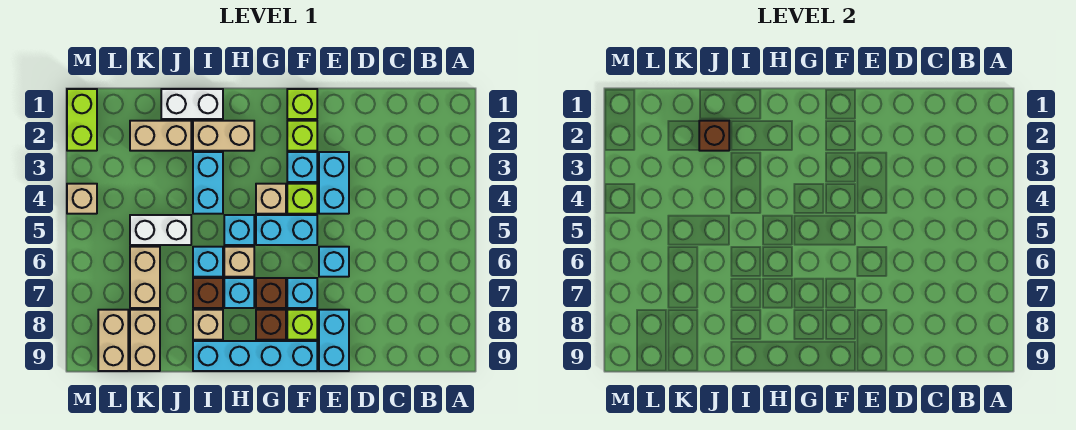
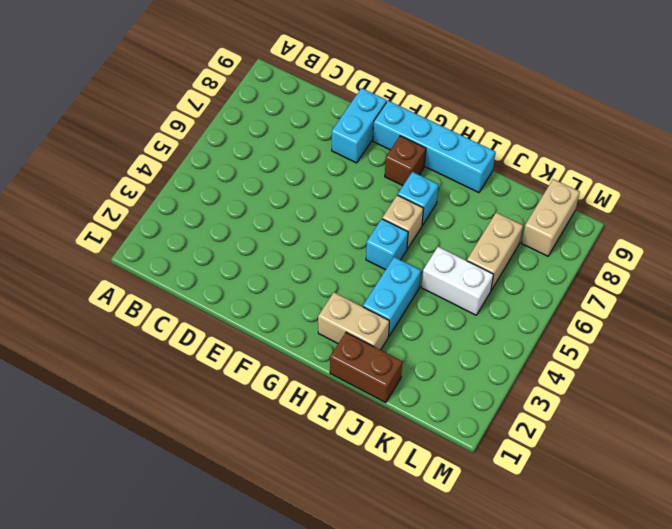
brown 1x2 brick [330,332,402,403] -> white 1x2 brick [161,89,223,119]
none -> cyan 1x2 brick [319,152,349,214]
none -> cyan 1x1 brick [319,247,349,277]
none -> lime 1x1 brick [287,89,317,119]
none -> lime 1x1 brick [287,121,317,151]

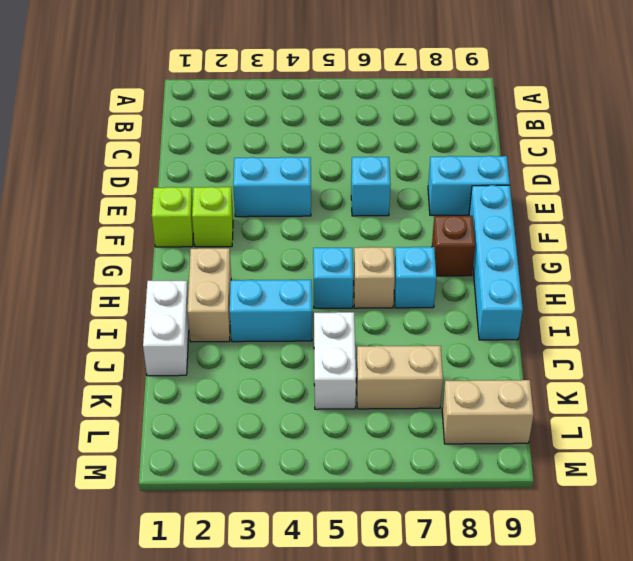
none -> cyan 1x1 brick [287,152,317,182]
none -> lime 1x1 brick [287,184,317,214]
none -> cyan 1x2 brick [256,215,317,245]
none -> cyan 1x1 brick [287,278,317,308]

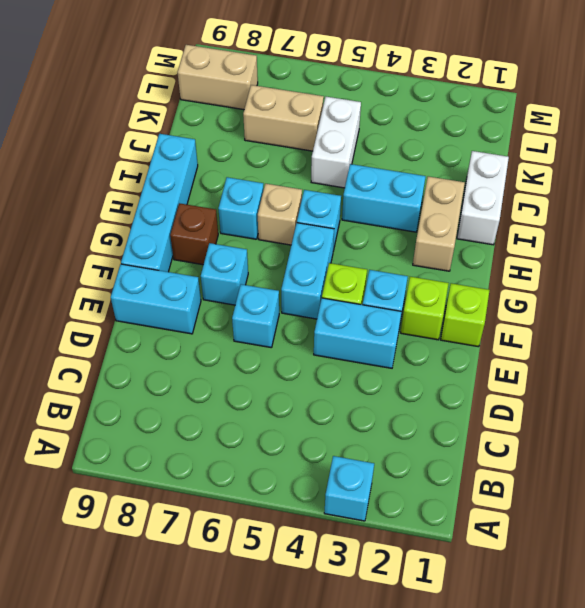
cyan 1x1 brick [324,456,374,521] -> cyan 1x1 brick moved to [193,247,223,277]
none -> lime 1x1 brick [287,310,317,340]
none -> tan 1x1 brick [256,184,286,214]
none -> brown 1x1 brick [256,278,286,308]
none -> brown 1x1 brick [193,278,223,308]

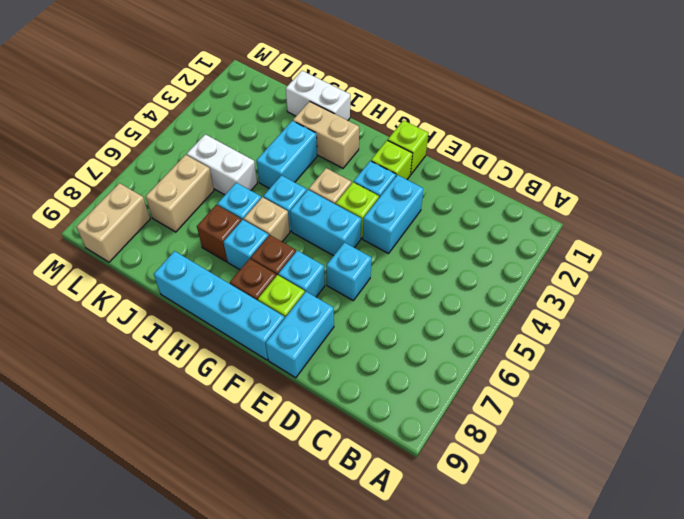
none -> tan 1x1 brick [193,310,223,340]
none -> tan 1x2 brick [130,121,191,151]
none -> tan 1x2 brick [130,310,160,371]
none -> lime 1x2 brick [67,89,97,151]

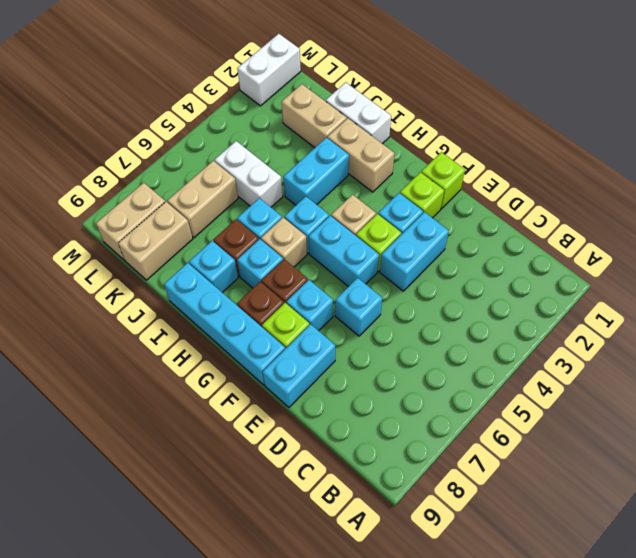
cyan 1x1 brick [189,241,238,293] -> tan 1x1 brick [193,310,223,340]
white 1x2 brick [237,34,301,106] -> lime 1x2 brick [67,89,97,151]
none -> tan 1x1 brick [67,184,97,214]
none -> brown 1x1 brick [699,121,729,151]

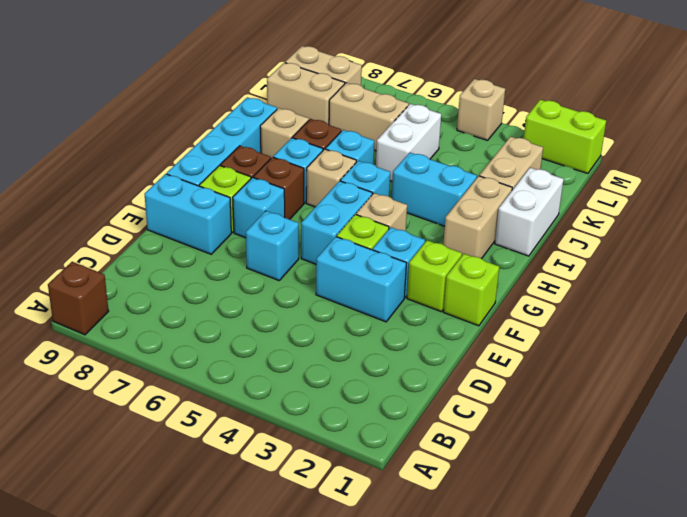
brown 1x1 brick [48,262,109,335] -> brown 1x1 brick moved to [699,121,729,151]

